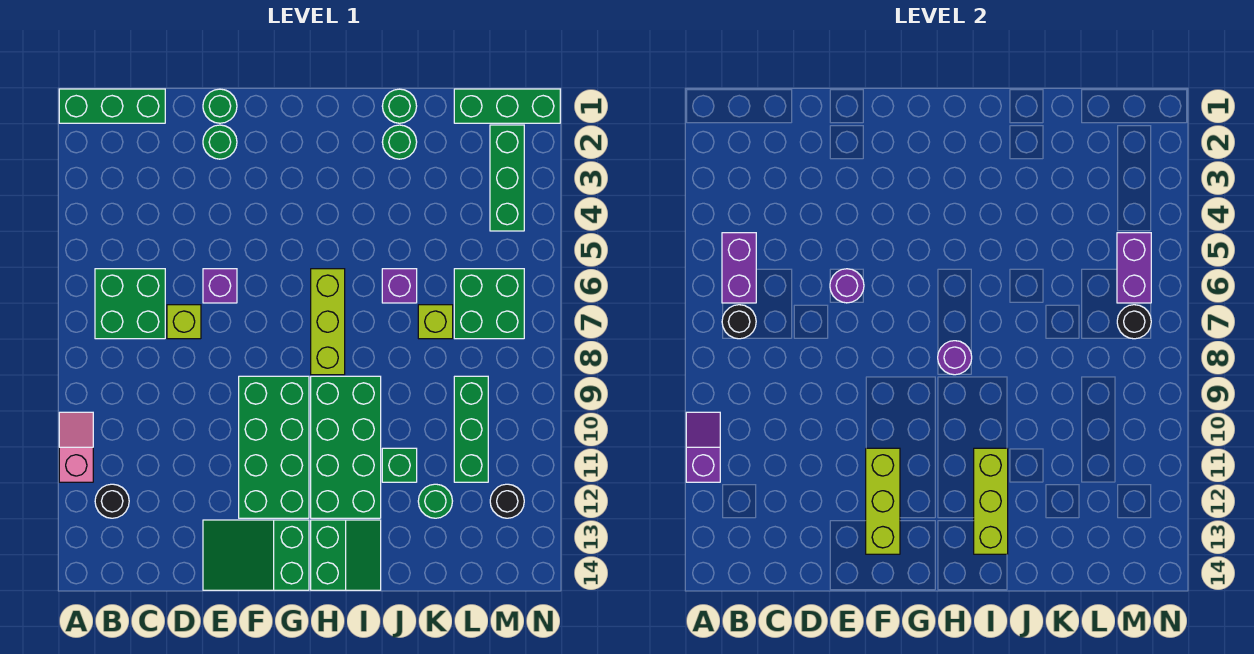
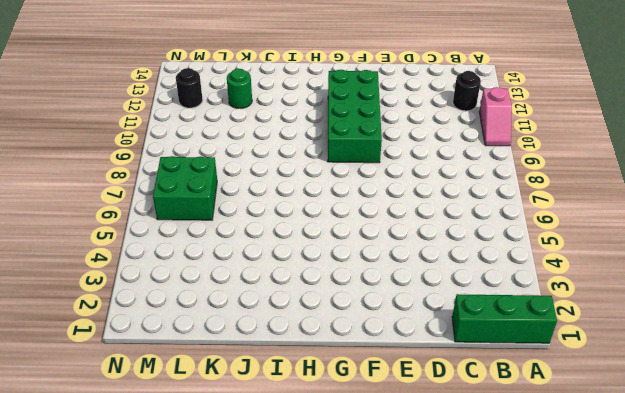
none -> green 2x2 brick [95,269,165,339]
none -> lime 1x1 brick [167,305,201,339]
none -> green 1x1 round brick [203,89,237,123]
none -> green 1x1 round brick [203,125,237,159]

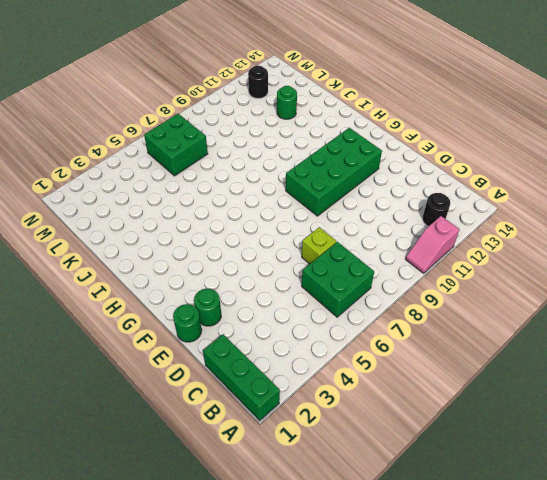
none -> purple 1x1 brick [203,269,237,303]
none -> green 2x3 slope [203,520,309,590]
none -> lime 1x3 brick [311,269,345,375]
none -> green 2x4 brick [311,376,381,518]

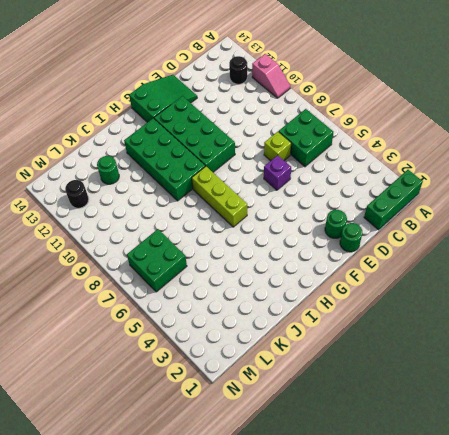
none -> green 2x2 slope [311,520,381,590]
none -> green 1x1 round brick [382,89,417,123]
none -> green 1x1 round brick [382,125,417,159]
none -> purple 1x1 brick [382,269,417,303]

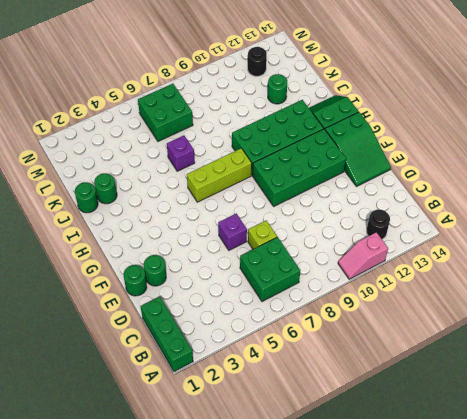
none -> green 1x1 brick [382,448,417,482]
none -> lime 1x1 brick [418,305,453,339]
none -> green 1x3 brick [454,89,560,123]
none -> green 1x3 brick [454,376,488,482]

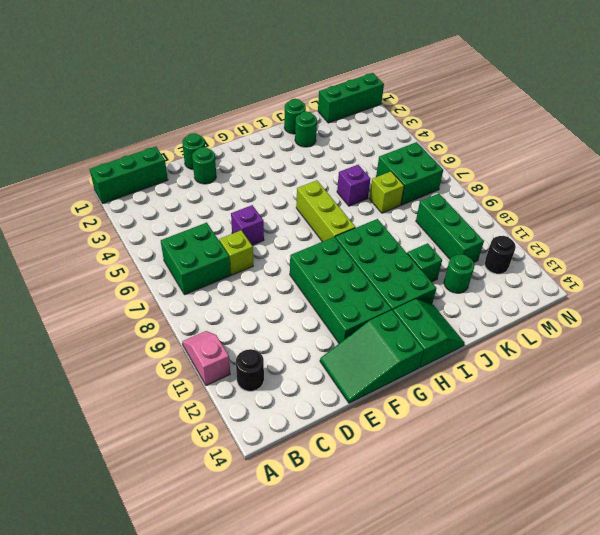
none -> green 1x3 brick [490,125,524,231]
none -> purple 1x2 slope [686,412,720,482]
none -> purple 1x2 brick [722,233,756,303]
none -> black 1x1 round brick [722,305,756,339]

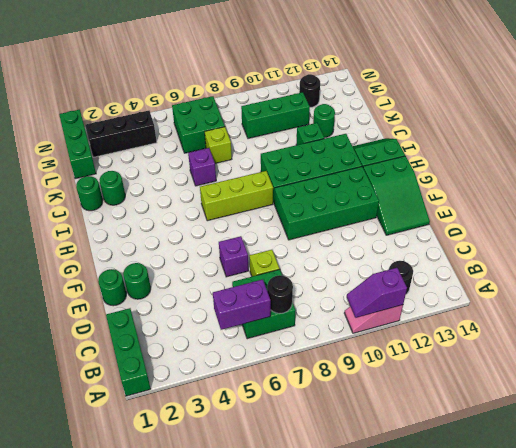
black 1x3 brick [85,111,157,157] -> green 1x3 brick [490,125,524,231]
none -> purple 1x1 round brick [830,269,864,303]
none -> lime 1x3 brick [866,448,900,554]
none -> purple 1x1 round brick [938,341,972,375]
none -> lime 1x3 brick [974,448,1008,554]

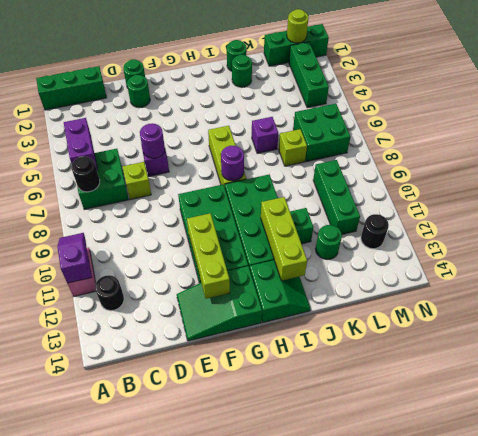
lime 1x1 round brick [287,9,309,43] -> none
none -> purple 1x2 brick [1117,233,1151,303]
none -> black 1x1 round brick [1117,305,1151,339]

